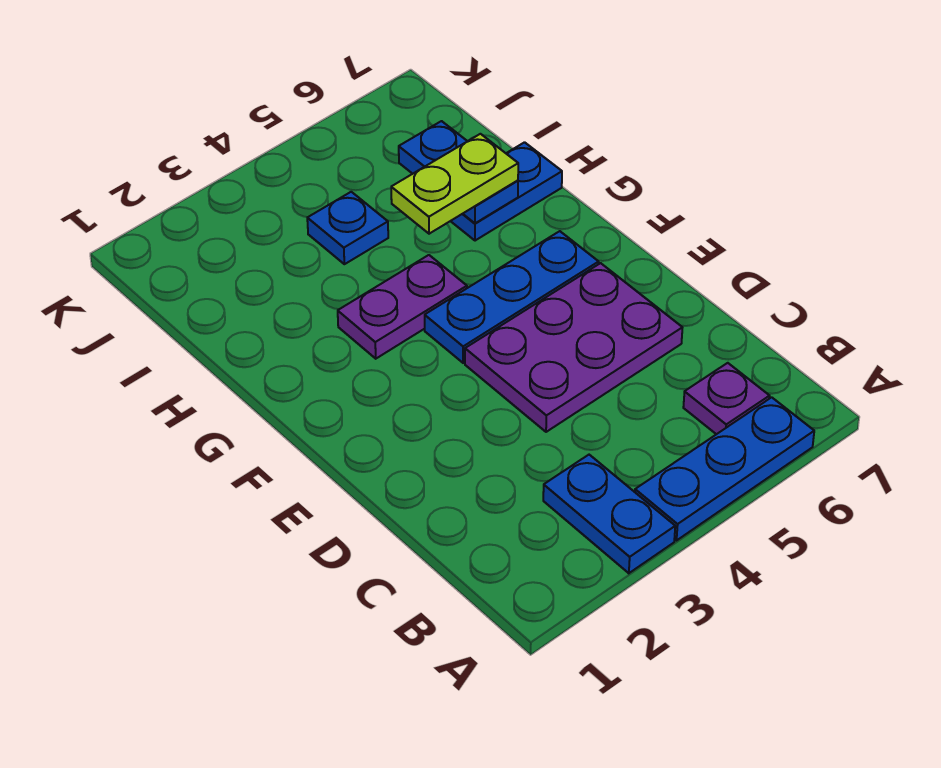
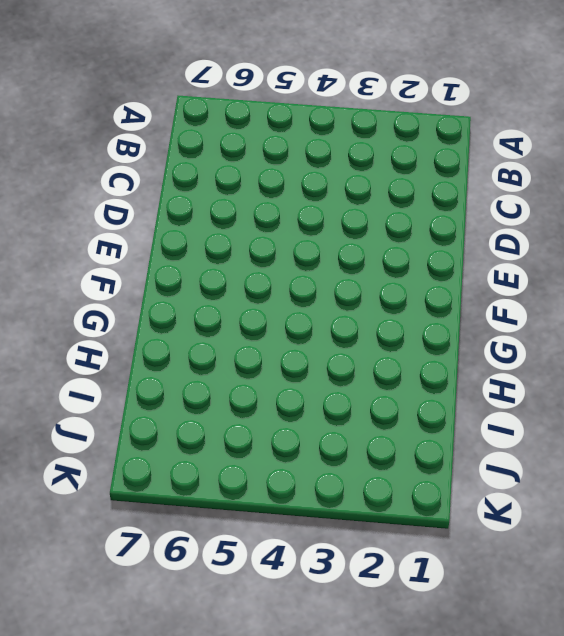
none -> blue 1x2 plate [543,455,675,573]
none -> blue 1x3 plate [635,397,814,540]

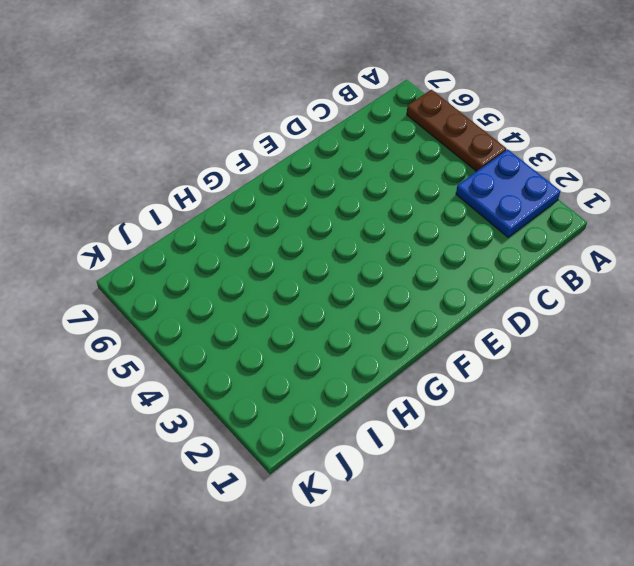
blue 2x2 plate [456,149,560,237] -> blue 1x2 plate [543,455,675,573]
brown 1x3 plate [407,90,506,172] -> blue 1x3 plate [635,397,814,540]
none -> purple 1x1 plate [683,363,770,434]
none -> purple 2x3 plate [465,263,683,432]

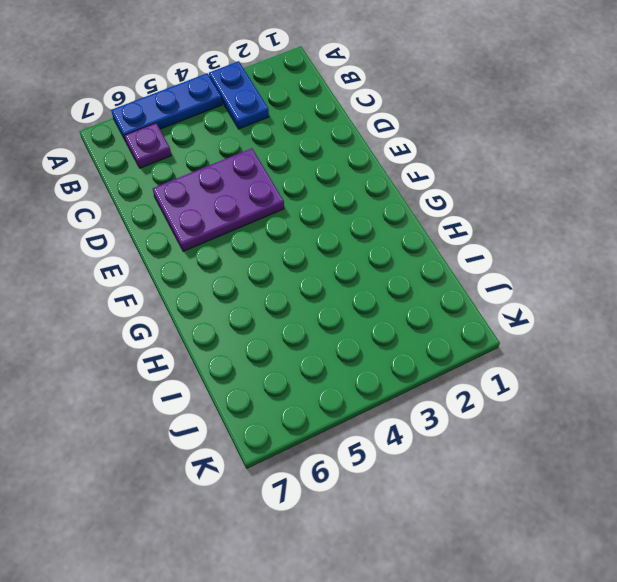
none -> blue 1x3 plate [425,231,599,363]
none -> purple 1x2 plate [338,255,467,359]

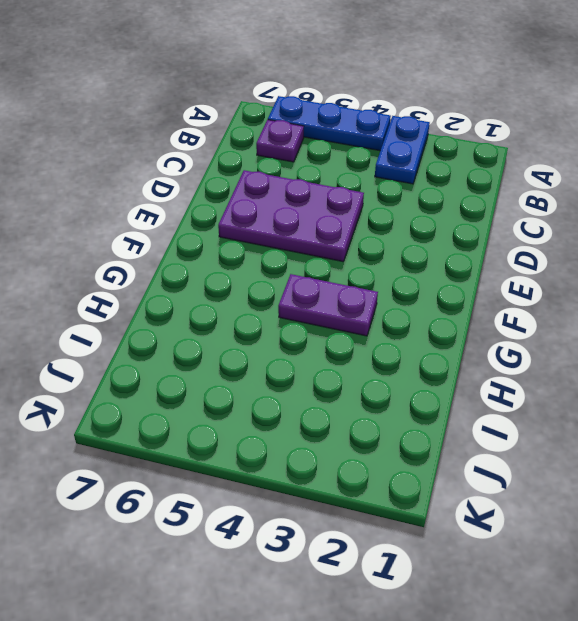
none -> blue 1x3 plate [425,231,599,363]
none -> blue 1x2 plate [451,142,562,241]

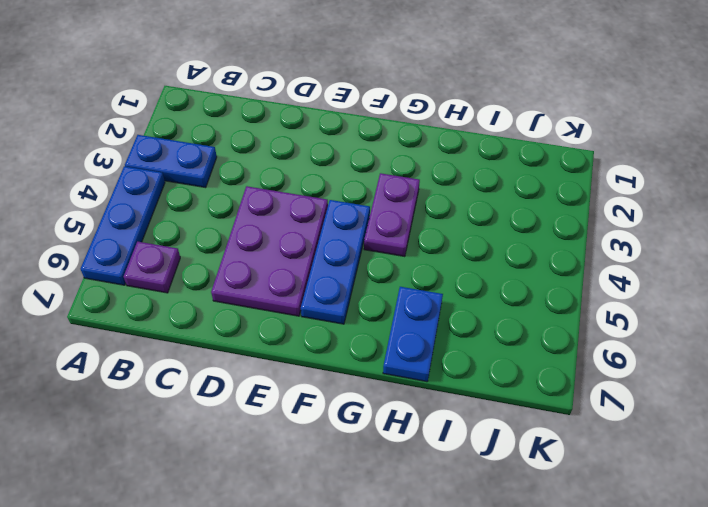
none -> blue 1x1 plate [307,192,388,264]
none -> blue 1x2 plate [399,121,518,223]

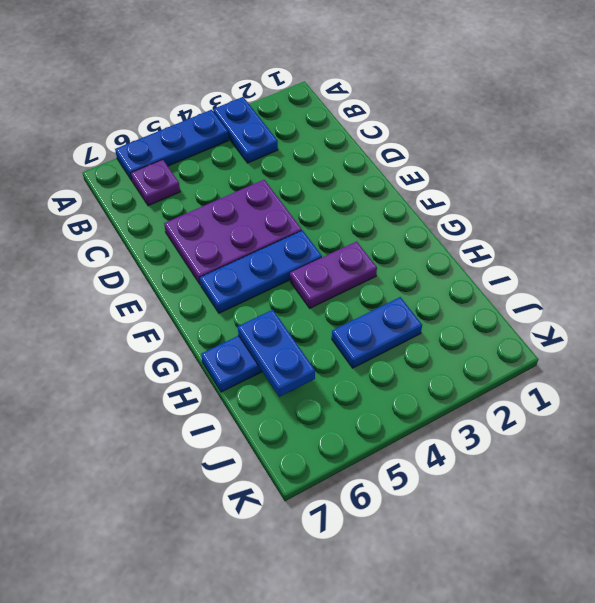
blue 1x2 plate [332,297,422,368] -> blue 1x1 plate [307,192,388,264]
none -> lime 1x2 plate [391,134,518,234]

